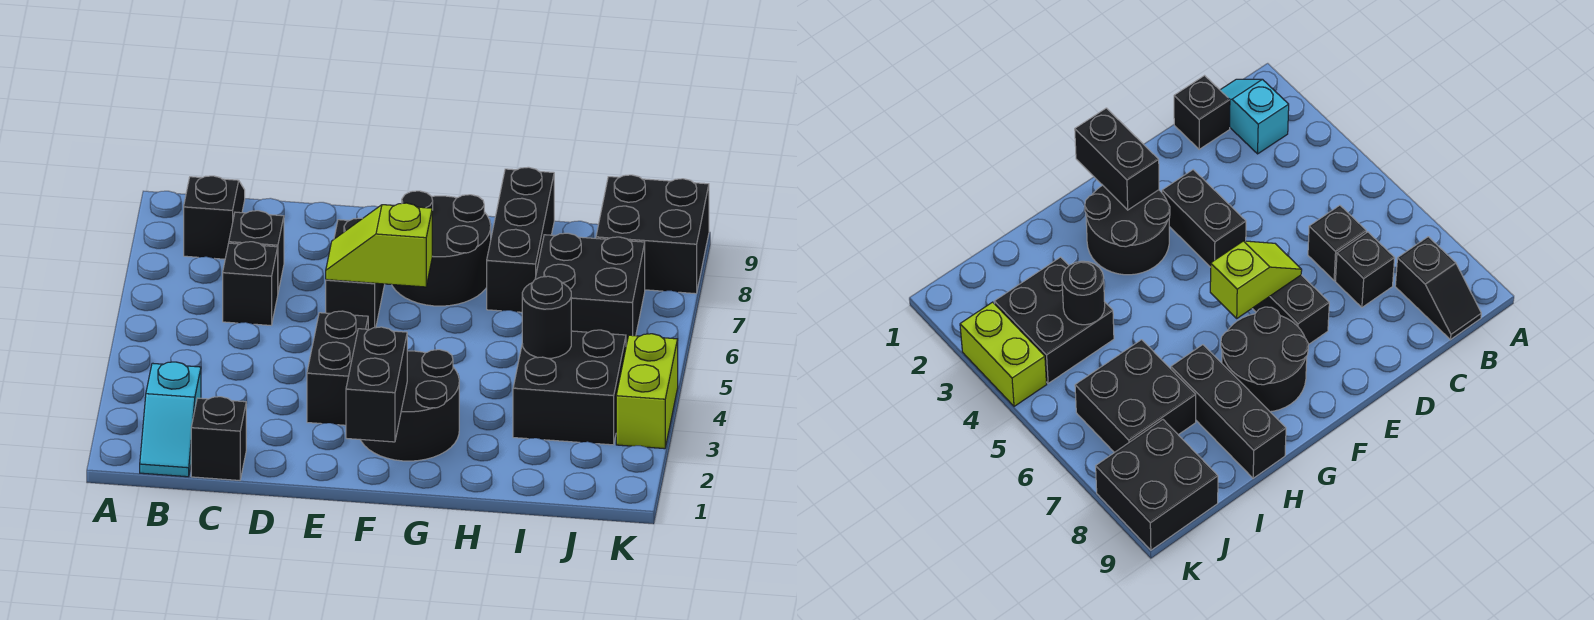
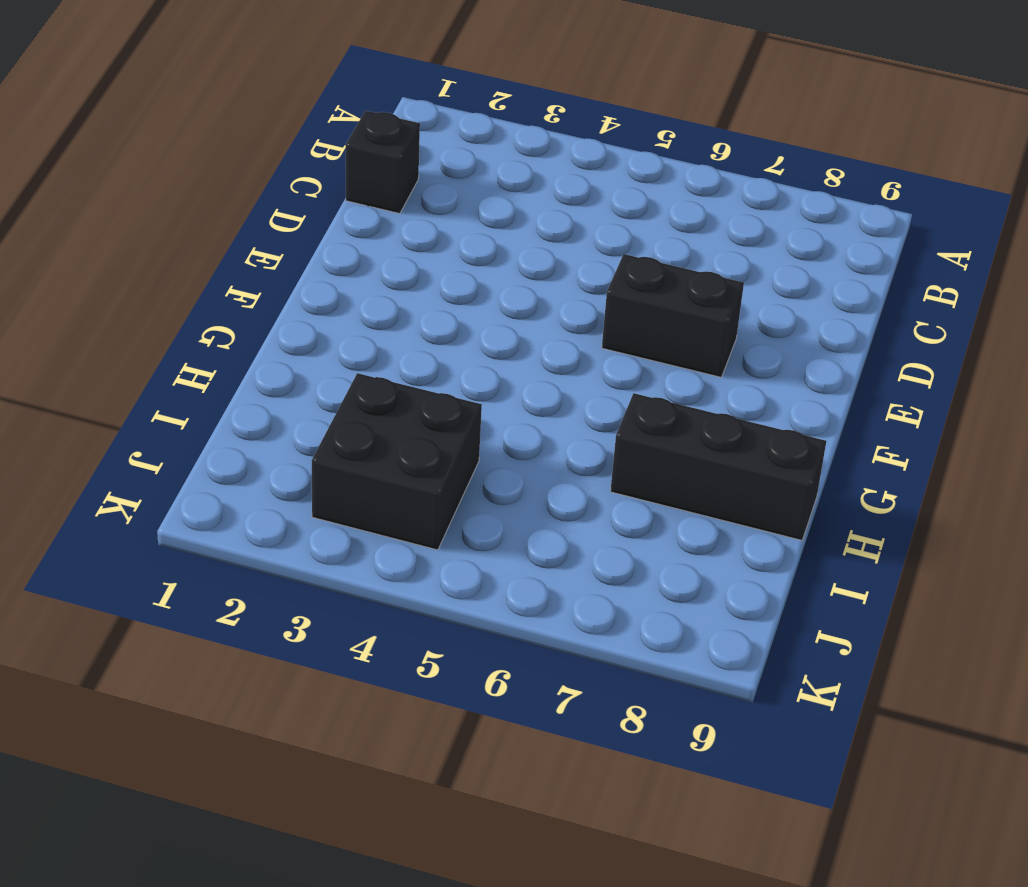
none -> cyan 1x2 slope [140,362,201,477]
none -> black 1x2 slope [184,176,245,259]
none -> black 1x1 brick [223,242,278,325]

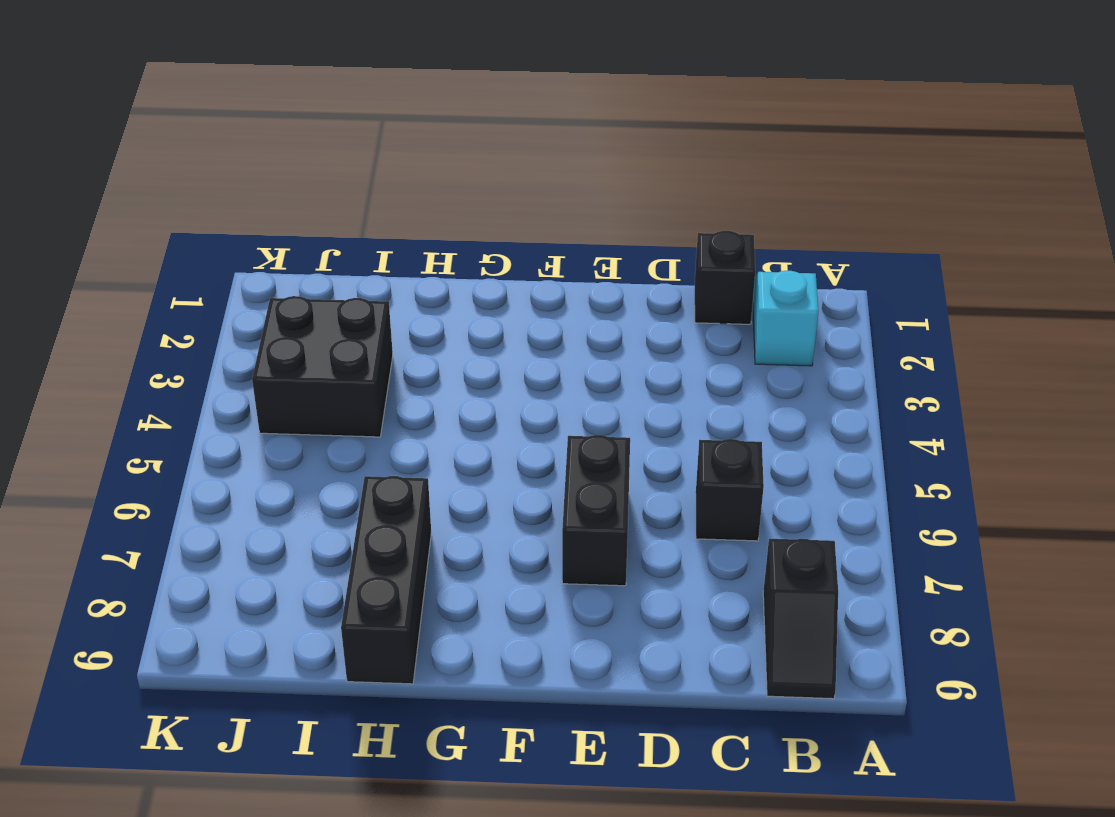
none -> black 1x1 brick [229,211,284,292]
none -> black 1x2 brick [307,311,368,425]
none -> black 2x2 round brick [361,350,459,461]

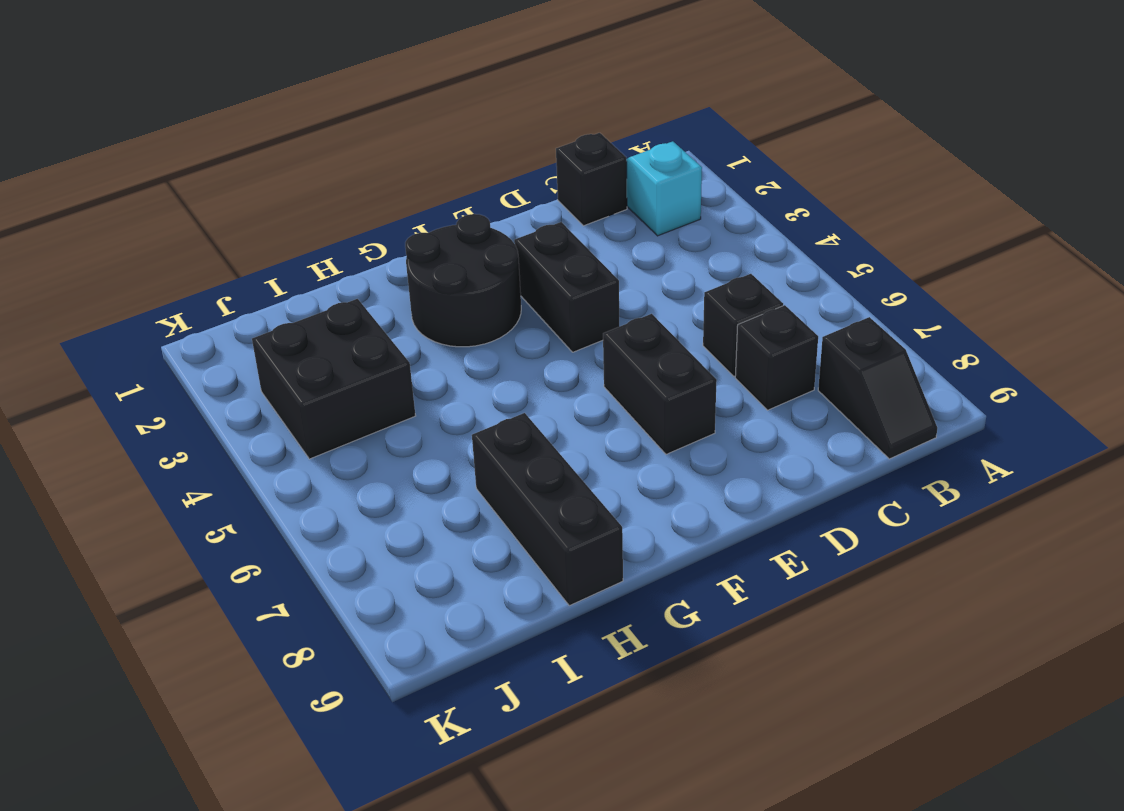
none -> black 2x2 round brick [392,191,491,306]
none -> black 2x2 brick [535,233,645,345]
none -> black 2x2 brick [596,175,709,294]

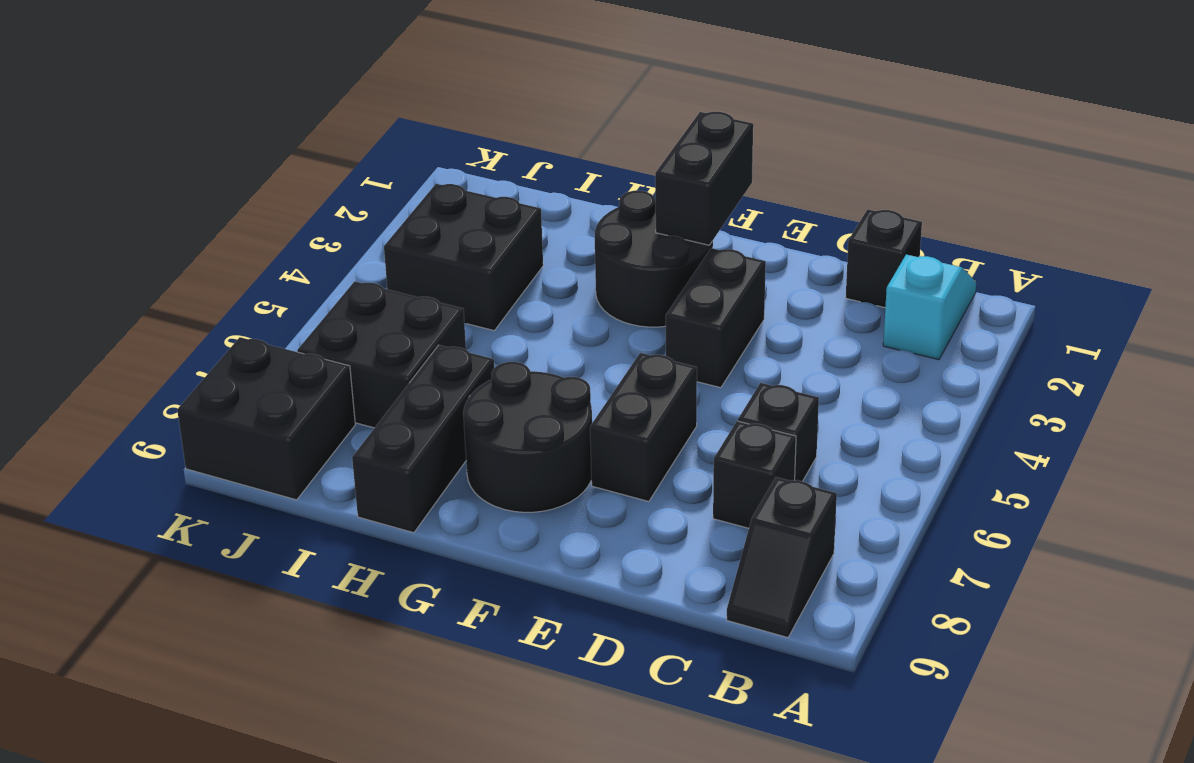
none -> lime 1x2 brick [616,334,678,449]
none -> lime 1x2 slope [326,203,432,287]
none -> black 1x1 round brick [522,276,571,358]

